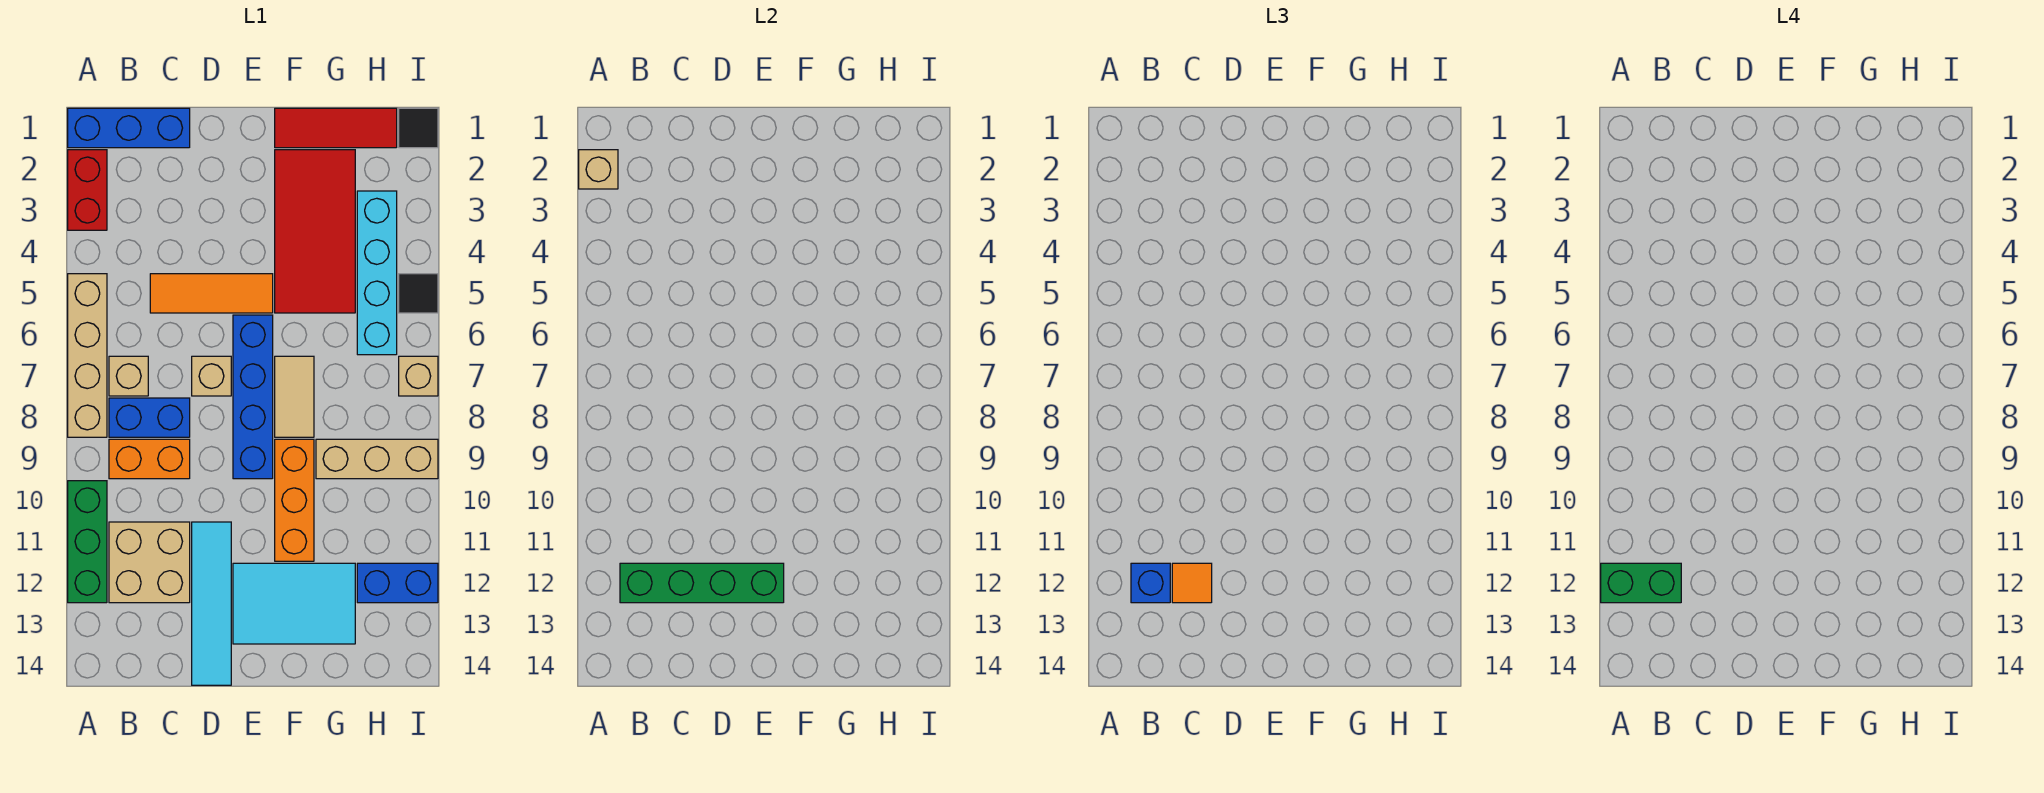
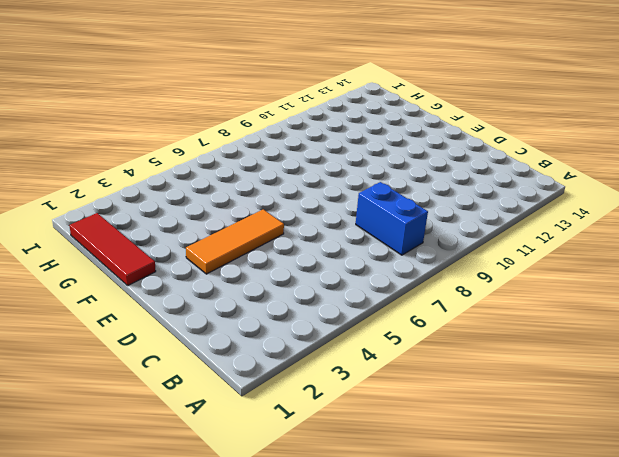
orange 1x3 tile [186,209,284,274] -> orange 1x3 tile turned to [150,274,273,313]
none -> blue 1x3 brick [68,108,190,148]
none -> red 1x2 brick [68,150,107,230]
none -> tan 1x4 brick [68,274,107,437]

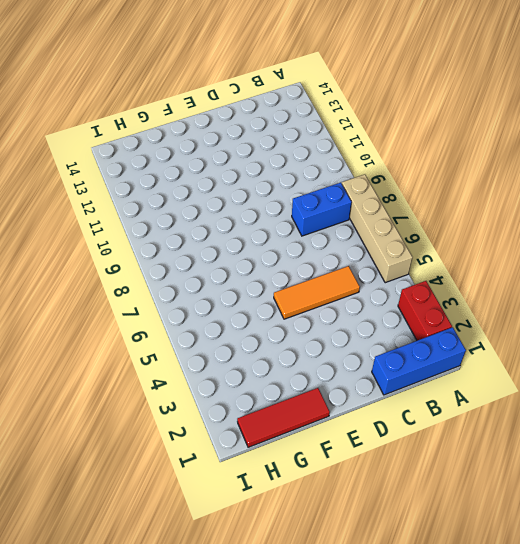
none -> green 1x3 brick [68,481,107,603]
none -> tan 1x1 brick [109,356,148,396]
none -> orange 1x2 brick [109,439,190,479]

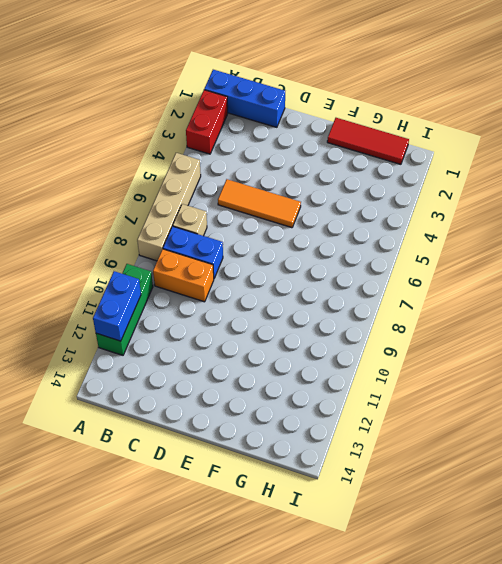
blue 1x2 brick [93,271,141,341] -> blue 1x2 brick turned to [357,563,438,603]
none -> tan 2x2 brick [109,522,190,603]
none -> tan 1x1 brick [192,356,231,396]
none -> cyan 1x4 tile [192,522,231,685]

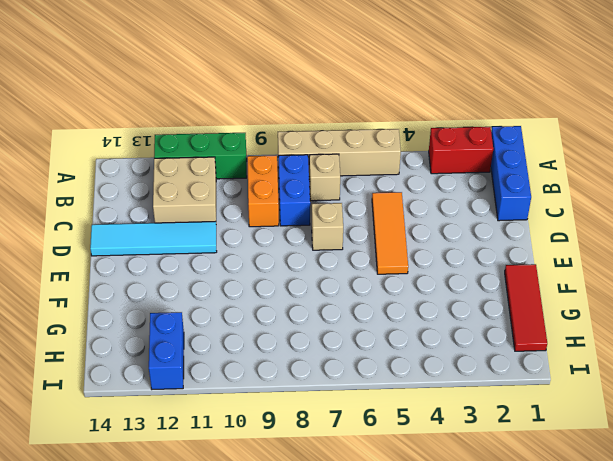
none -> blue 1x4 brick [233,315,273,479]
none -> cyan 2x3 tile [233,563,355,644]
none -> red 2x4 tile [275,150,355,313]

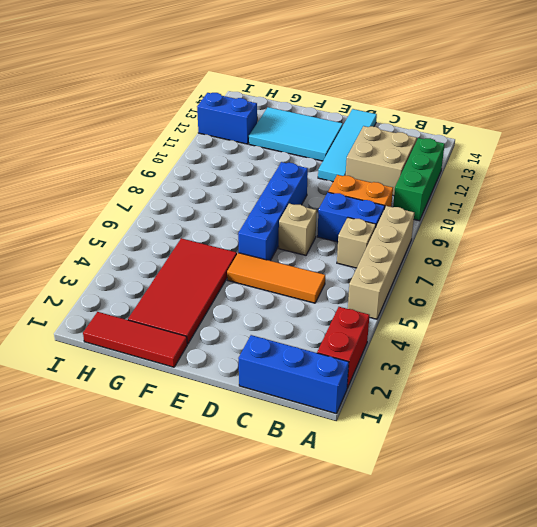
none -> tan 1x2 tile [275,356,314,437]
none -> orange 1x3 brick [275,439,314,561]
none -> tan 1x3 brick [316,439,438,479]

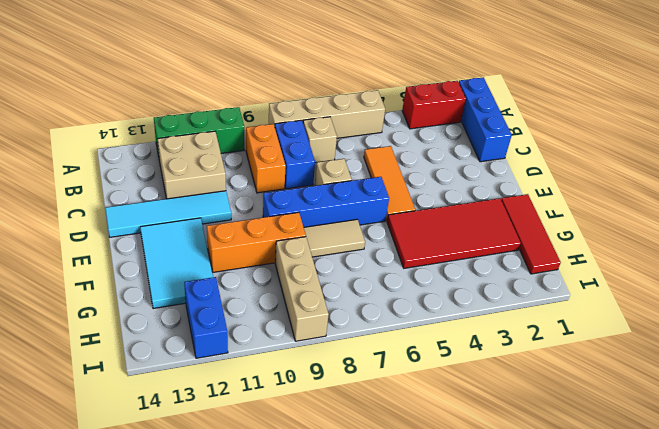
none -> cyan 1x4 brick [357,191,397,355]
none -> black 1x1 tile [399,108,438,148]
none -> black 1x1 tile [399,274,438,313]

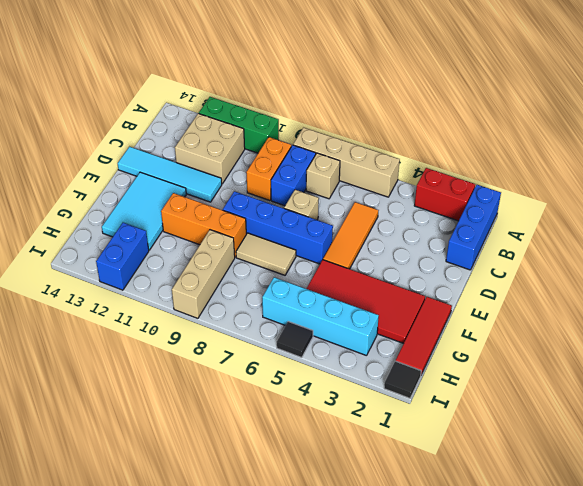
none -> tan 1x1 brick [399,356,438,396]
none -> tan 1x1 brick [579,150,618,189]
none -> green 1x4 brick [620,563,784,603]

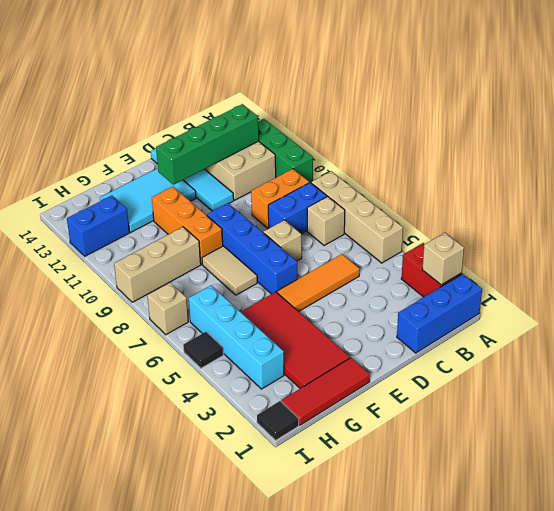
none -> blue 1x1 brick [1131,563,1170,603]
none -> orange 1x1 tile [1172,563,1212,603]
none -> green 1x2 brick [1601,563,1681,603]

